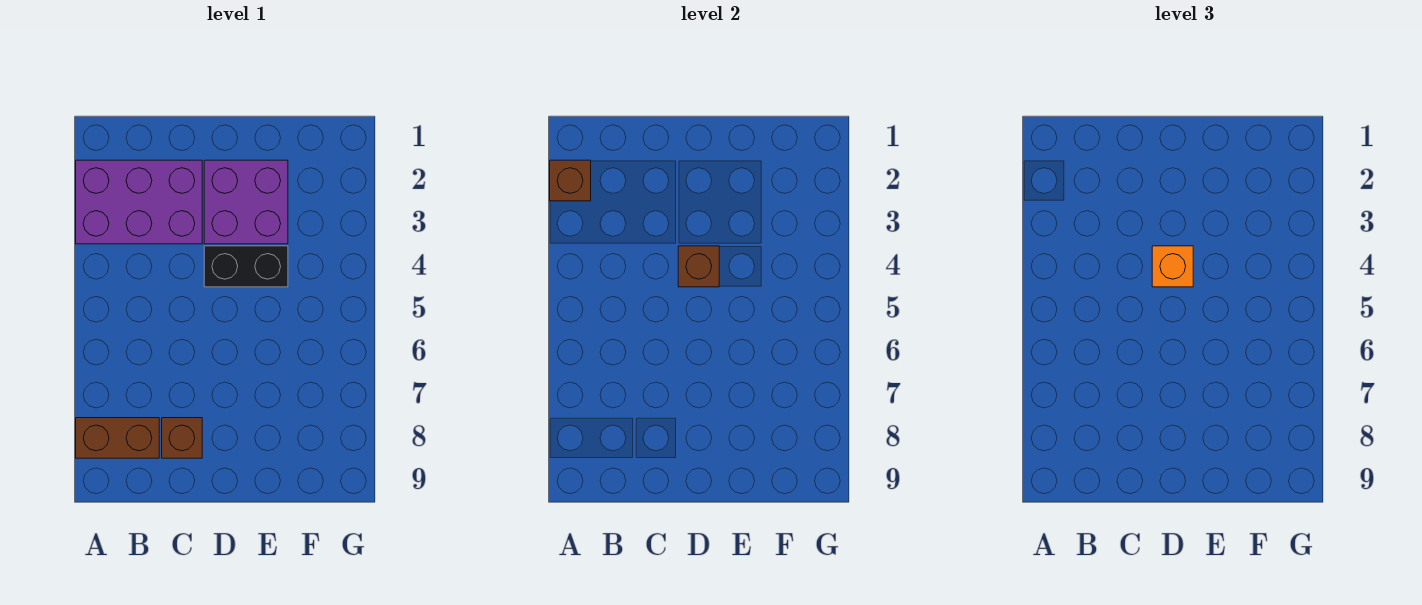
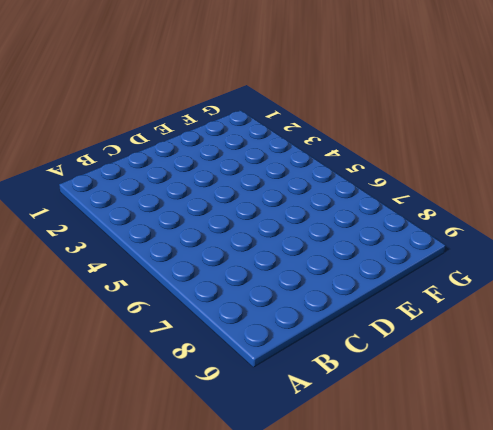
none -> purple 2x3 brick [76,160,202,244]
none -> brown 1x2 brick [76,418,159,458]

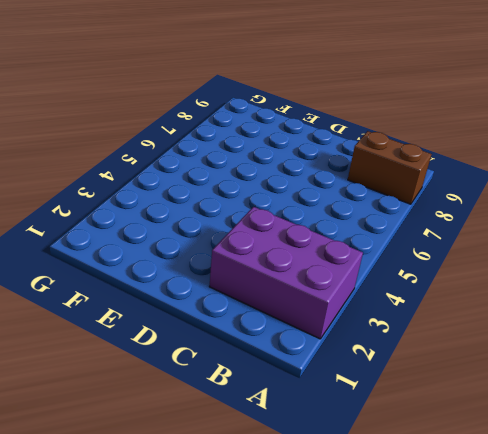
none -> brown 1x1 brick [162,418,202,458]
none -> purple 2x2 brick [204,160,288,244]

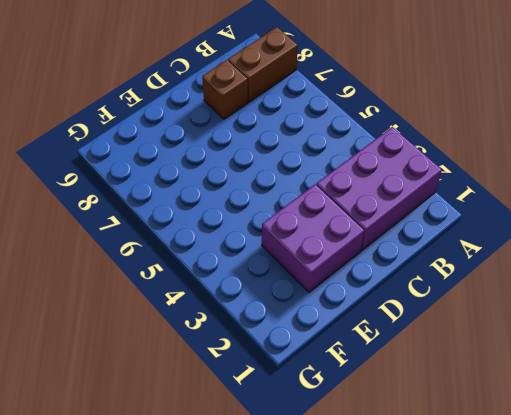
none -> black 1x2 brick [204,246,288,287]
none -> brown 1x1 brick [550,160,591,201]

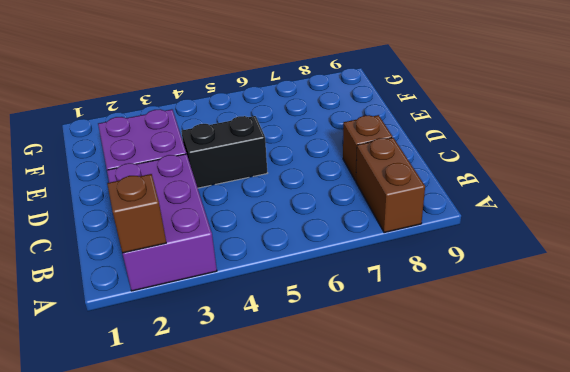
black 1x2 brick [181,116,267,188] -> black 1x2 brick turned to [204,246,288,287]
none -> brown 1x1 brick [678,246,719,287]
none -> orange 1x1 brick [1152,246,1193,287]

